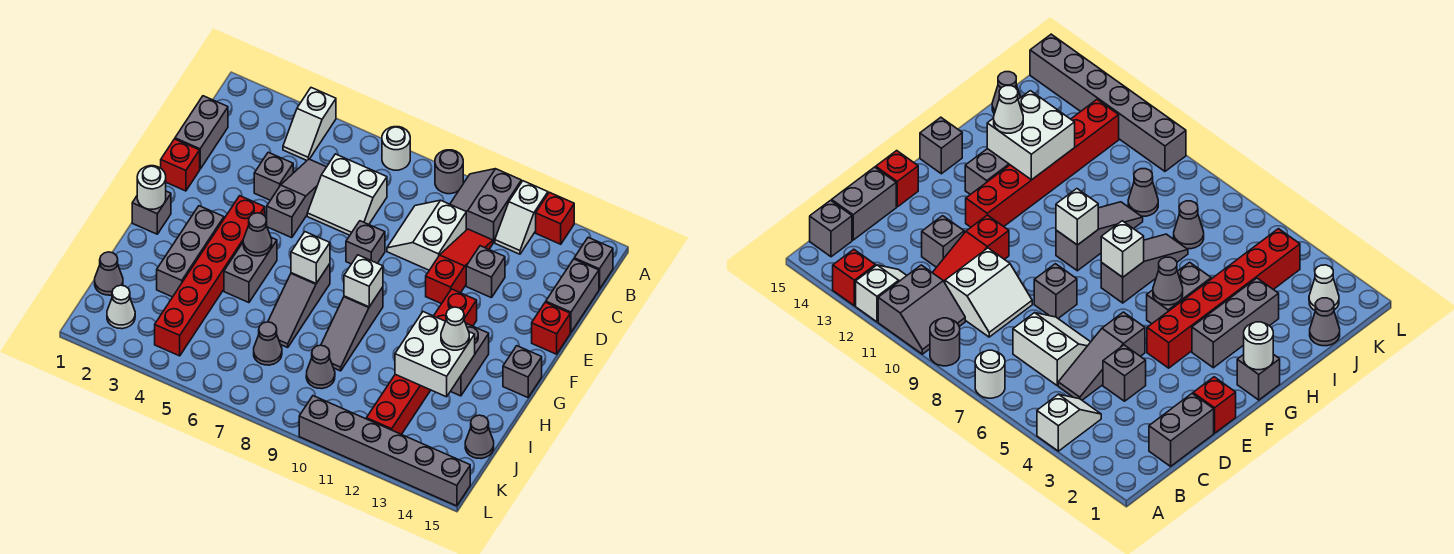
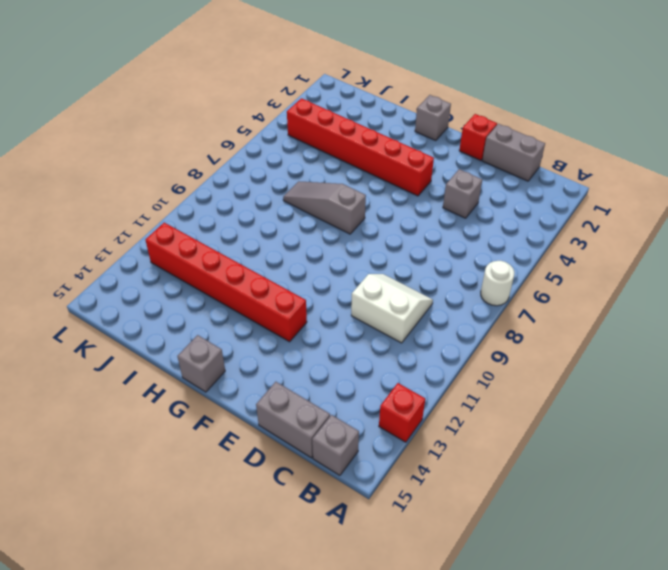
none -> white 1x2 slope [283,88,336,160]
none -> grey 1x1 round brick [435,150,463,194]
none -> grey 2x2 slope [450,169,521,243]
none -> white 1x2 slope [495,181,548,254]

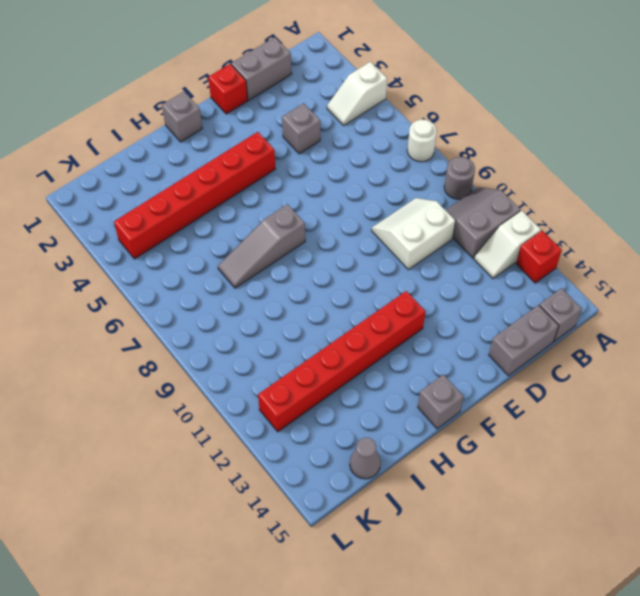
none -> grey 1x3 slope [267,159,326,238]
none -> white 2x2 slope [307,154,387,235]
none -> red 1x3 slope [426,229,493,304]
none -> grey 1x1 brick [466,246,505,298]

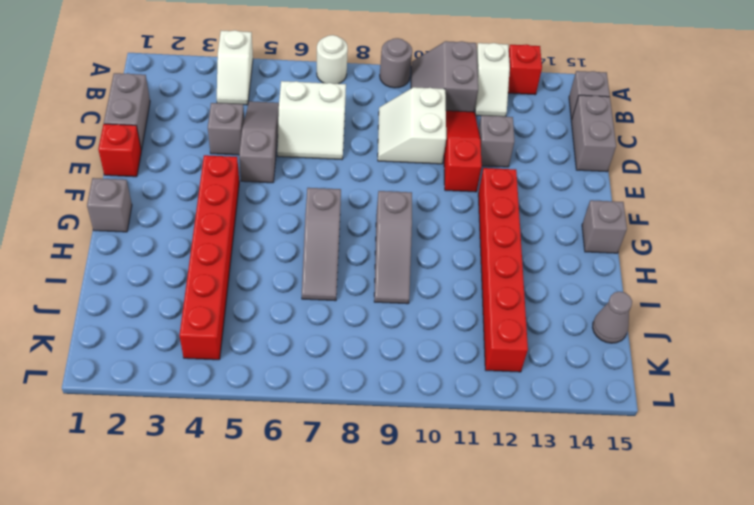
none -> grey 1x1 brick [346,221,385,264]
none -> red 1x1 brick [532,302,570,354]
none -> grey 1x3 brick [157,206,224,297]
none -> grey 1x2 brick [224,238,277,303]

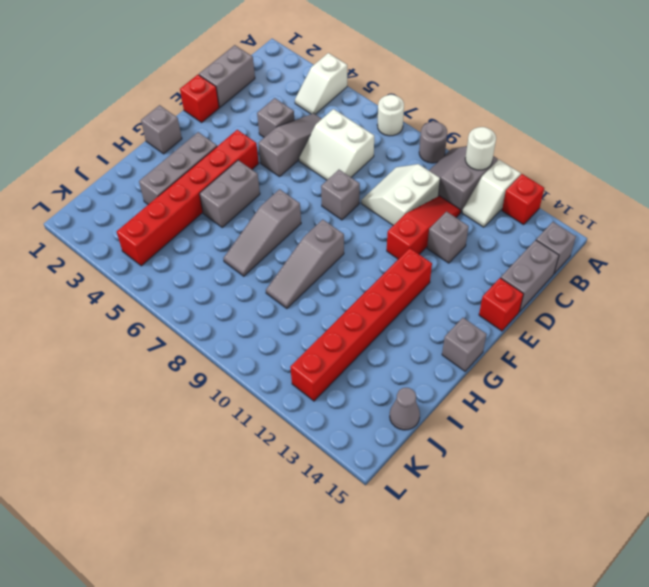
white 1x1 round brick [465,127,496,170] -> white 1x1 round brick moved to [137,166,166,209]
none -> grey 1x2 brick [450,323,489,396]
none -> grey 1x1 cone [95,252,123,295]
none -> grey 1x1 cone [254,322,282,365]
none -> grey 1x1 cone [306,345,335,389]

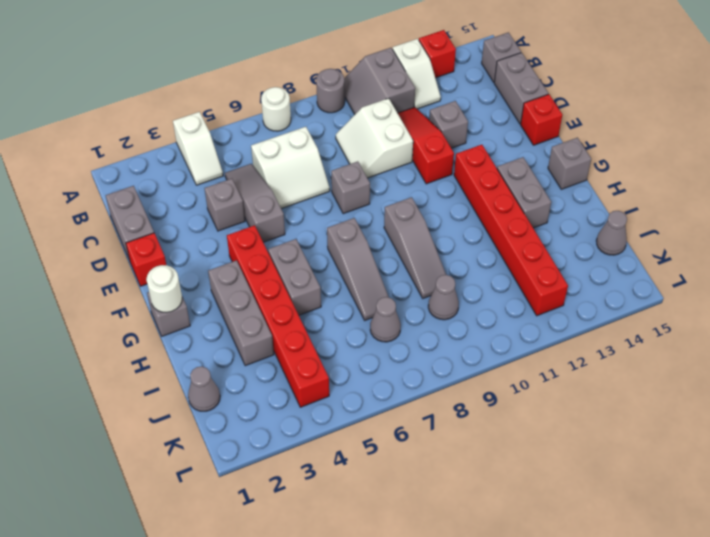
none -> white 1x1 cone [107,285,135,329]
none -> grey 1x6 brick [299,396,470,506]
none -> grey 1x1 cone [243,213,272,256]
none -> white 1x1 brick [291,232,330,283]

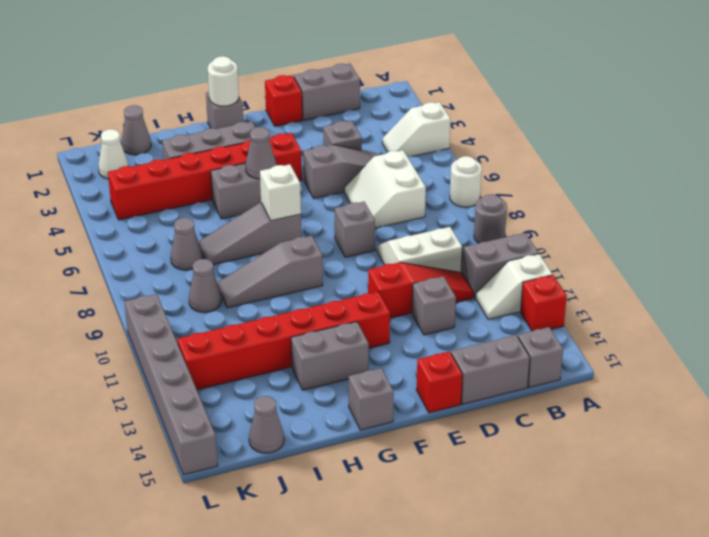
none -> white 1x1 brick [344,255,383,307]
none -> white 2x2 brick [395,312,475,397]
none -> white 1x1 cone [441,307,469,350]

